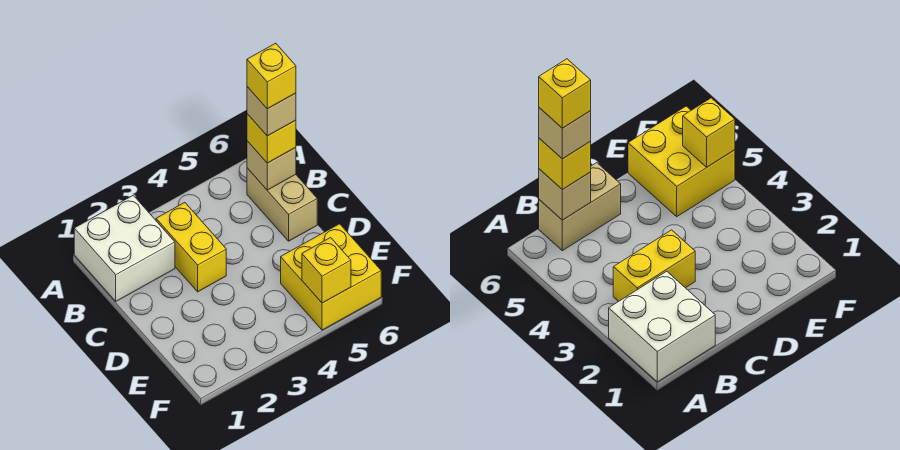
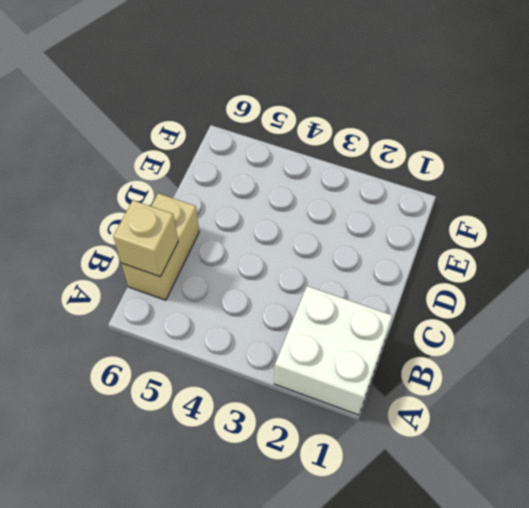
none -> yellow 1x2 brick [156,203,226,292]
none -> yellow 2x2 brick [281,224,381,330]

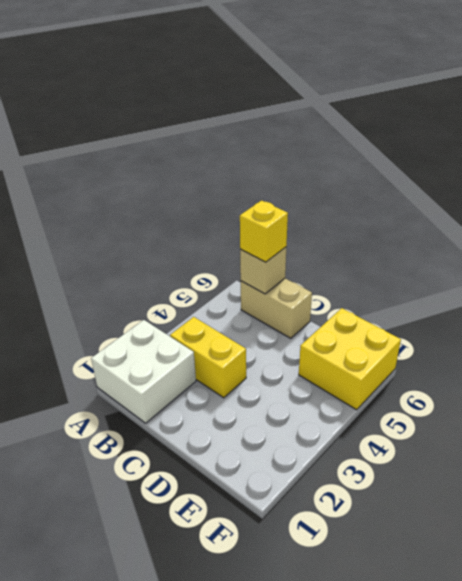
none -> yellow 1x1 brick [302,238,351,303]
none -> tan 1x1 brick [247,87,296,136]

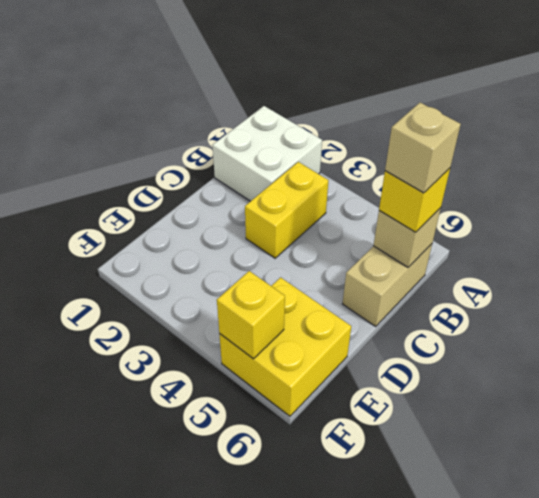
none -> yellow 1x1 brick [247,43,296,109]

